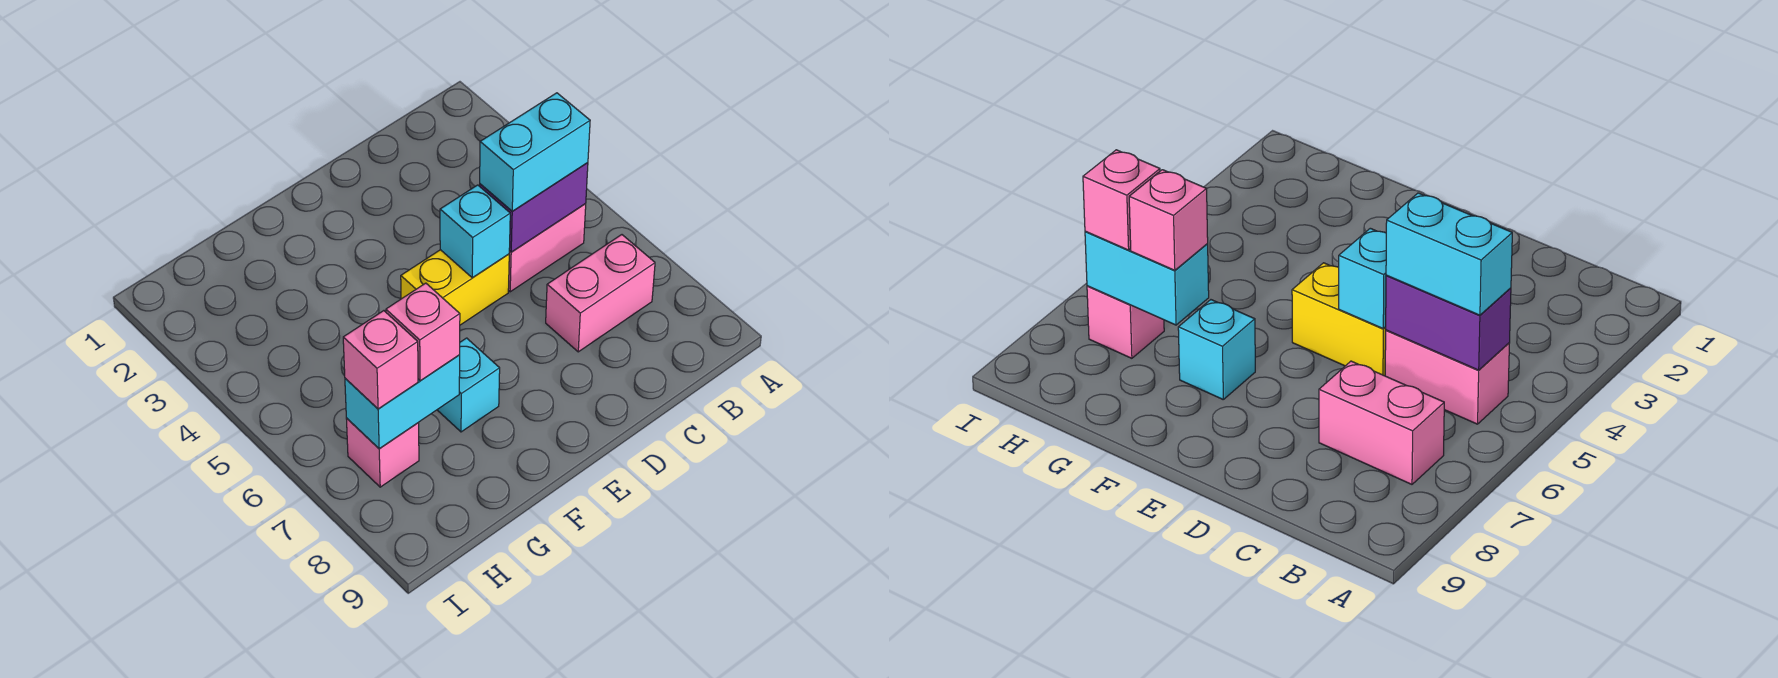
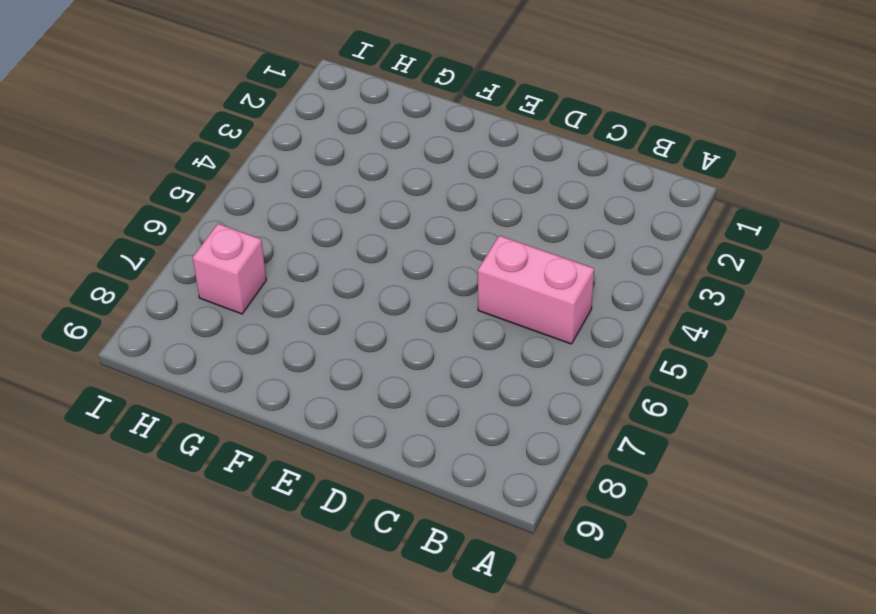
none -> pink 1x2 brick [546,235,655,352]
none -> yellow 1x2 brick [401,250,509,325]

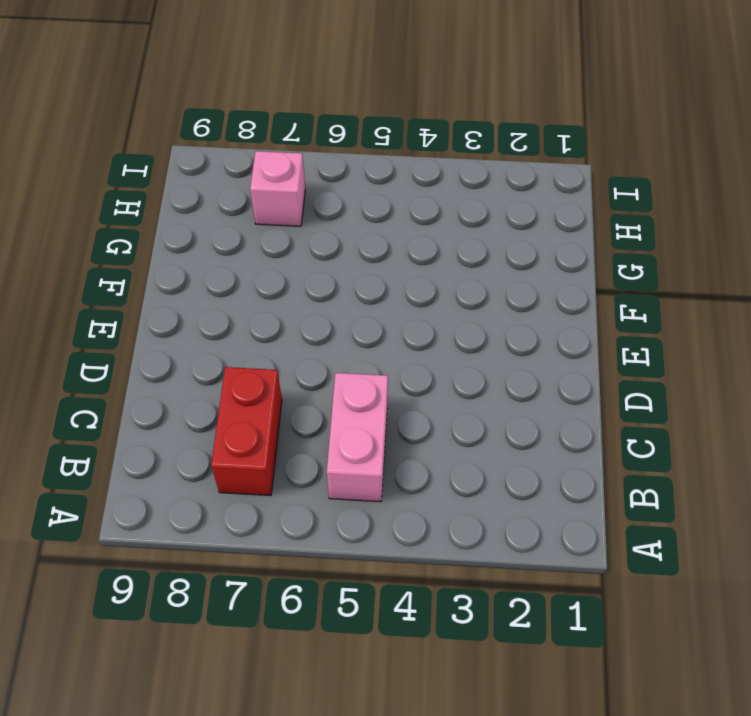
red 1x2 brick [211,367,282,495] -> pink 1x2 brick [546,235,655,352]
none -> yellow 1x2 brick [401,250,509,325]
none -> cyan 1x1 brick [437,338,500,432]

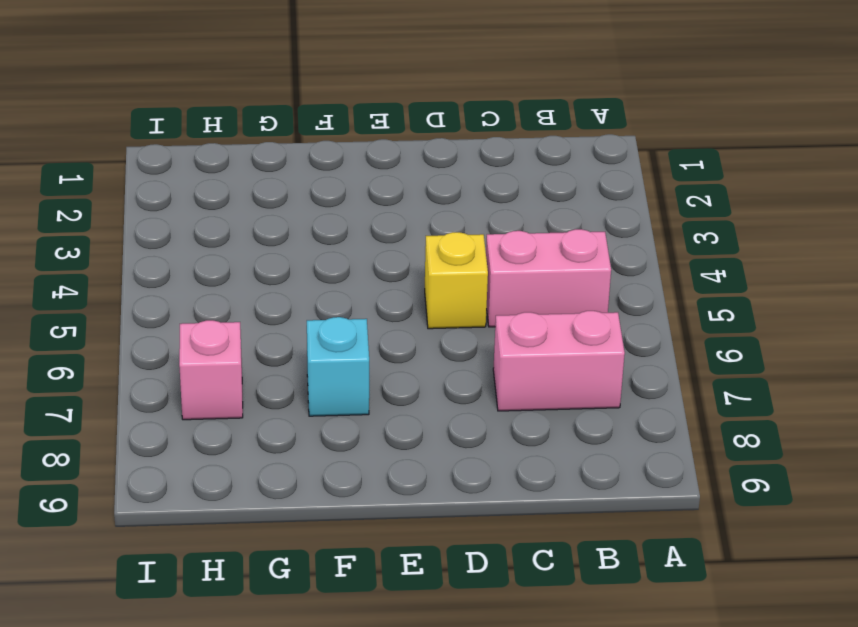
yellow 1x1 brick [425,232,488,329] -> yellow 1x2 brick [401,250,509,325]
none -> purple 1x2 brick [480,163,588,252]
none -> cyan 1x1 brick [440,185,510,278]

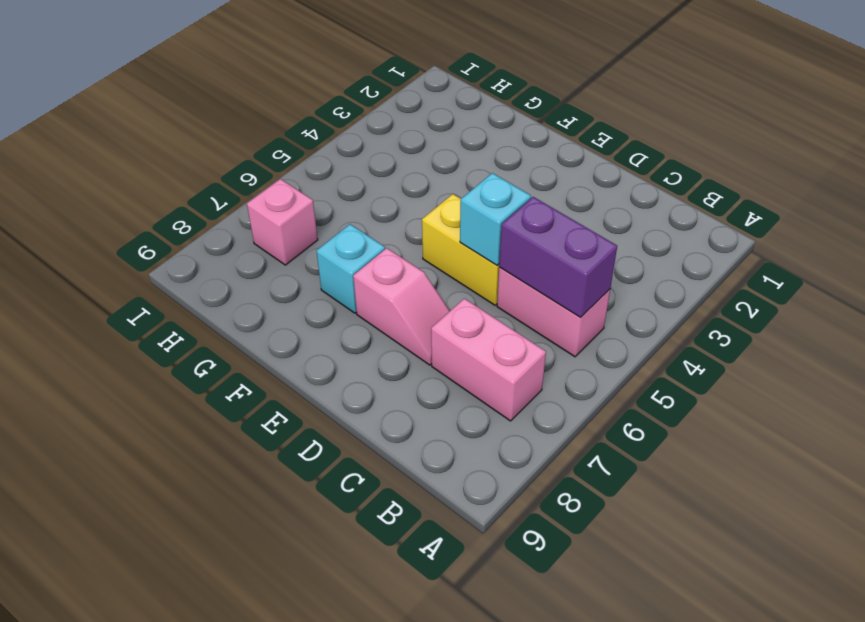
pink 1x2 slope [353,248,450,365] -> none
none -> cyan 1x2 brick [345,355,460,449]
none -> cyan 1x2 brick [480,93,590,211]

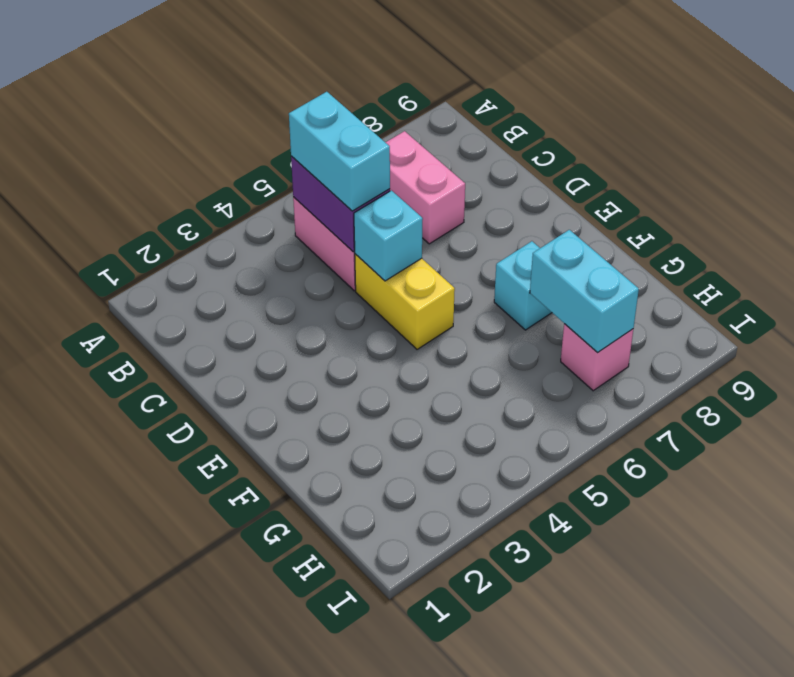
none -> pink 1x1 brick [386,283,460,381]
none -> pink 1x1 brick [343,311,418,409]

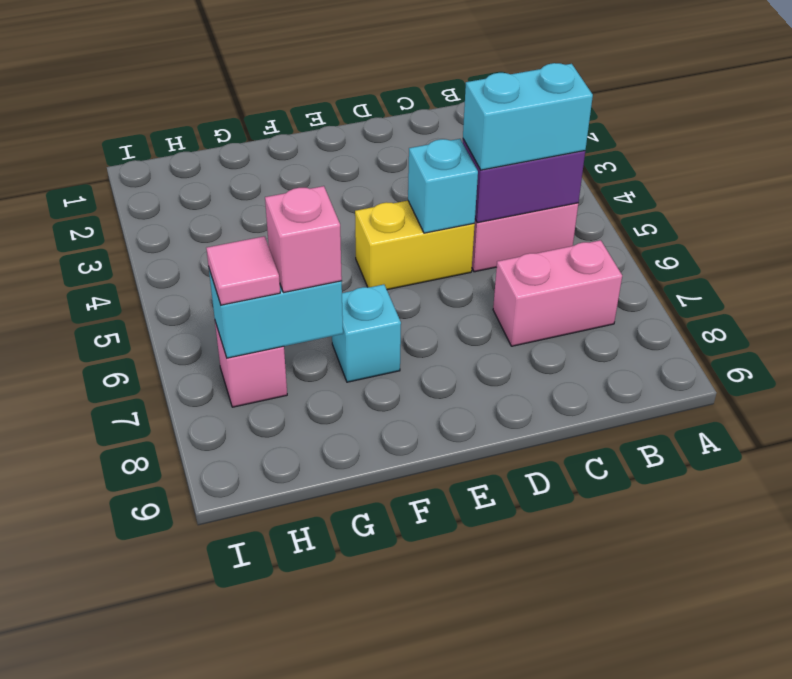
pink 1x1 tile [206,236,280,305] -> pink 1x1 brick [343,311,418,409]

